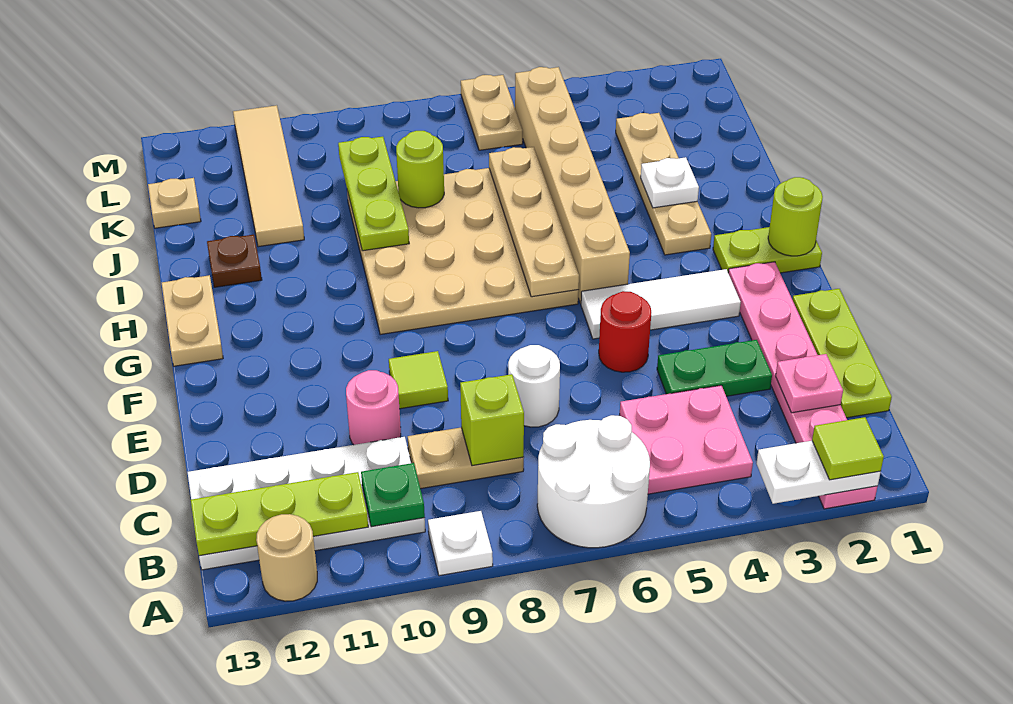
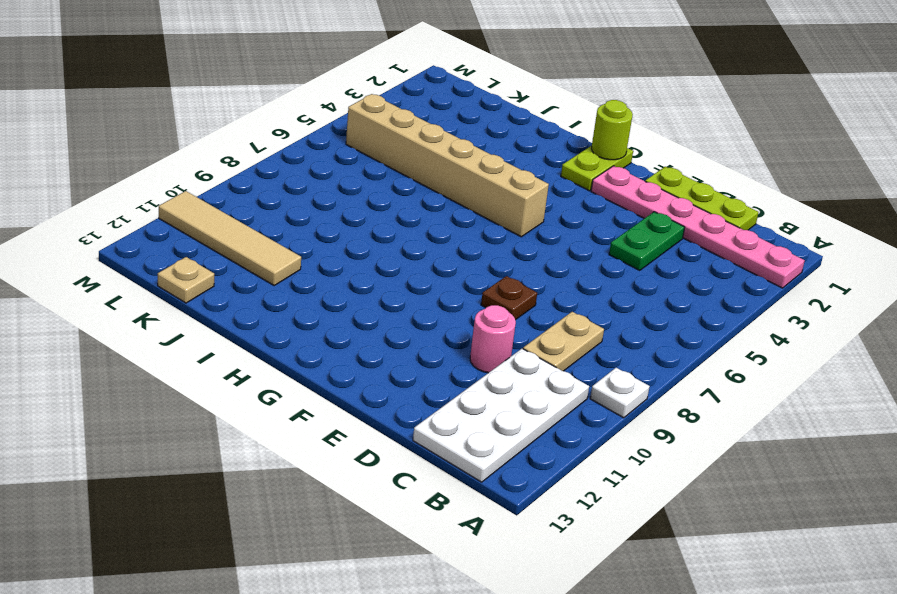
brown 1x1 plate [481,276,537,320] -> brown 1x1 plate moved to [207,235,262,287]
none -> white 2x2 round brick [537,415,650,548]
none -> tan 1x1 round brick [256,514,317,601]
none -> pink 2x2 plate [619,385,753,494]
none -> white 1x1 round brick [508,345,560,427]

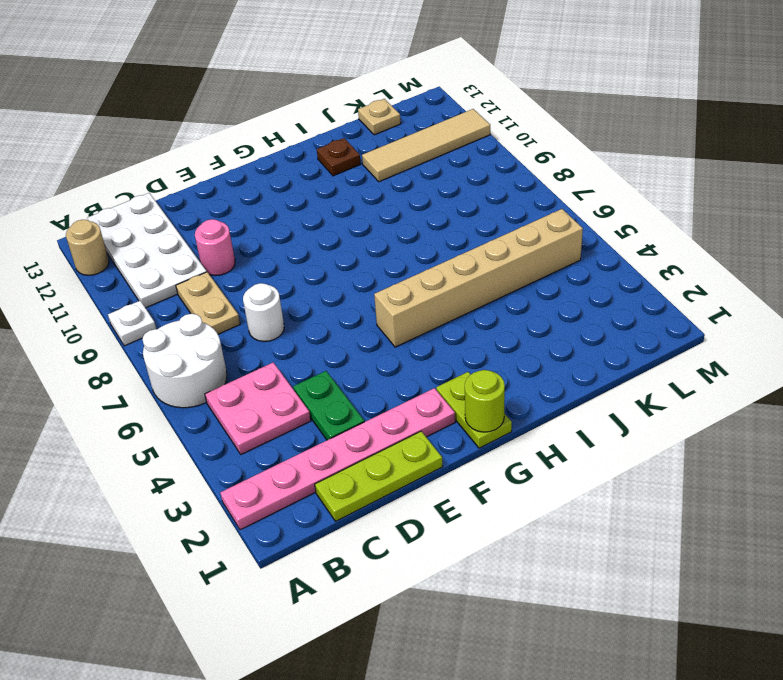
none -> red 1x1 round brick [599,291,651,372]
none -> lime 1x1 tile [389,351,448,409]
none -> white 1x3 tile [581,269,741,339]
none -> tan 4x4 plate [347,168,579,335]

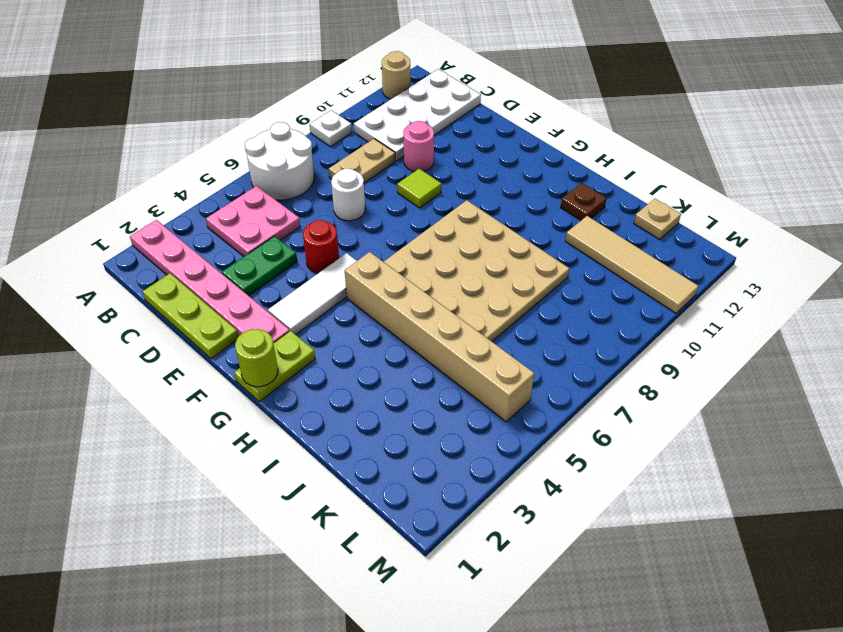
none -> tan 1x2 plate [162,275,223,366]
none -> tan 1x4 plate [616,113,711,255]
none -> tan 1x2 plate [461,75,523,150]
none -> white 1x2 plate [756,441,881,504]

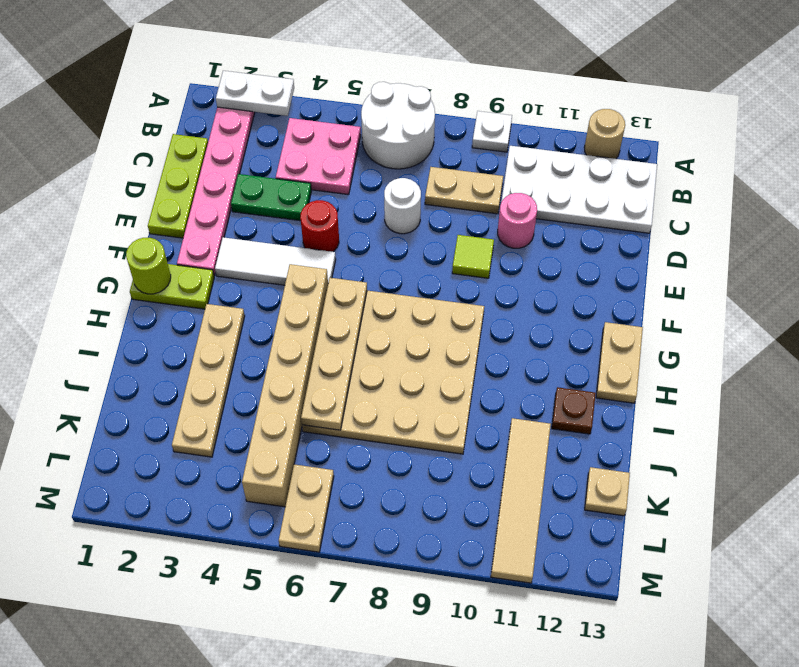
none -> green 1x1 plate [361,463,425,527]
none -> lime 1x3 plate [191,472,368,556]
none -> pink 1x1 plate [776,354,843,413]
none -> lime 1x1 brick [460,374,524,466]

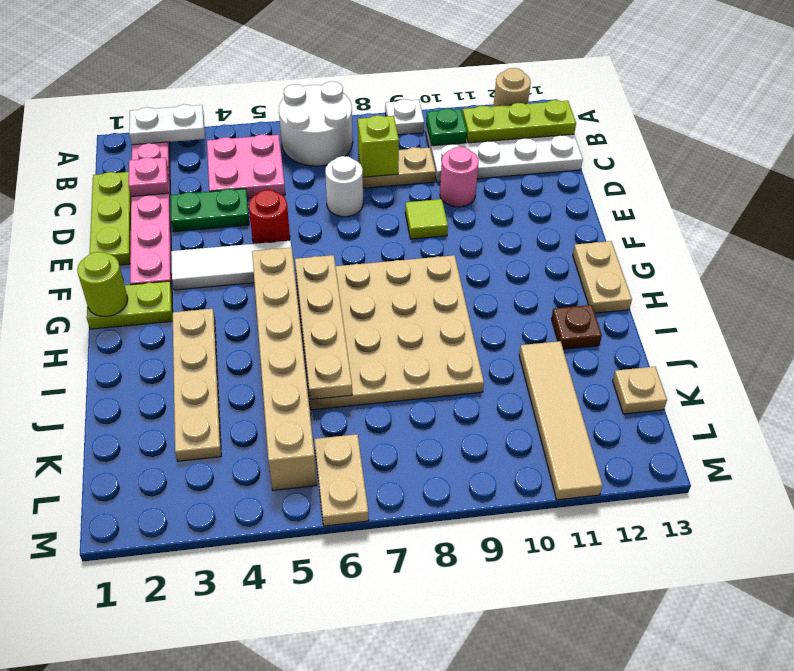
none -> white 1x1 plate [641,157,699,208]
none -> lime 1x3 plate [338,137,409,251]
none -> lime 1x1 round brick [396,131,444,208]
none -> lime 1x1 tile [812,417,884,480]

